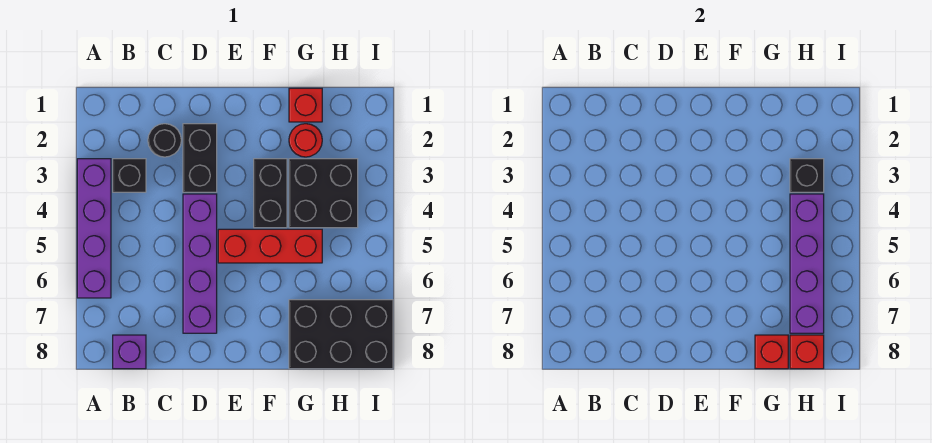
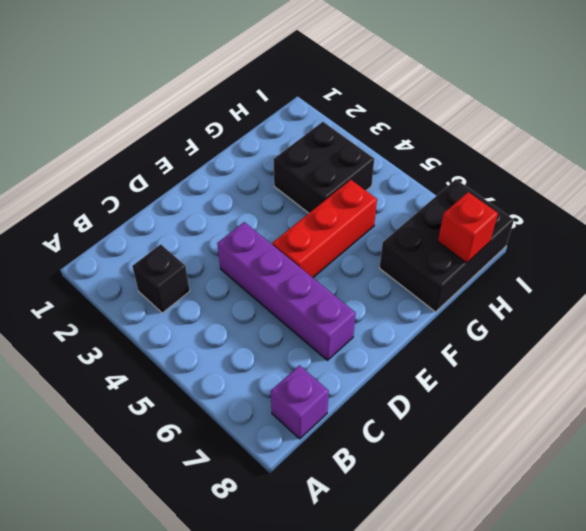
none -> purple 1x4 brick [77,159,111,298]
none -> black 1x1 round brick [148,124,181,157]
none -> black 1x2 brick [183,124,217,192]

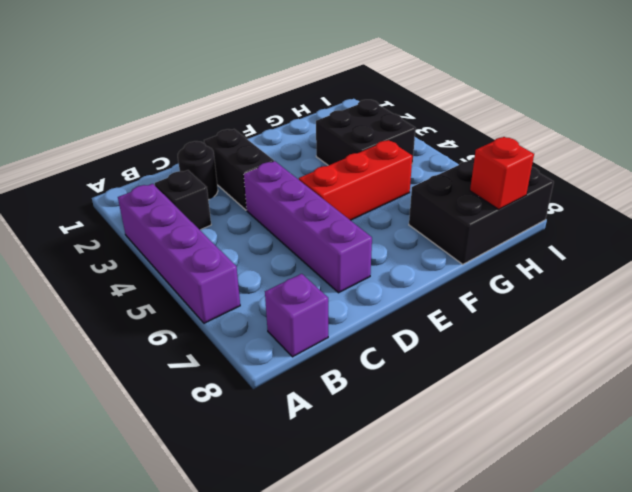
none -> black 1x2 brick [254,159,287,228]
none -> red 1x1 brick [289,88,322,122]
none -> red 1x1 round brick [289,124,322,157]

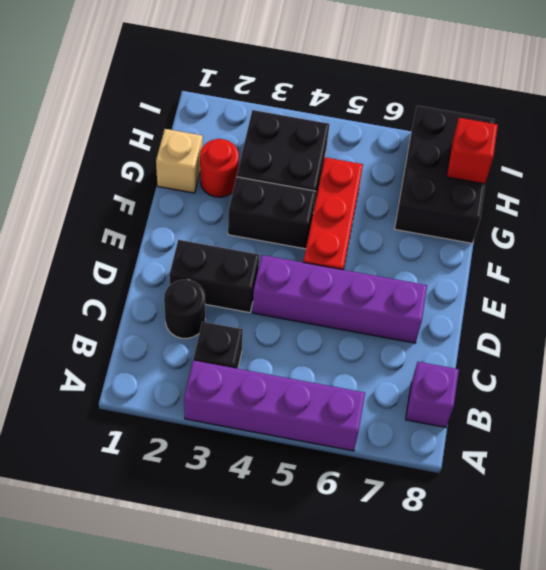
tan 1x1 brick [156,129,203,193] -> red 1x1 brick [289,88,322,122]
none -> red 1x1 brick [755,335,788,369]
none -> black 1x1 brick [790,159,824,192]
none -> purple 1x4 brick [790,194,824,333]

